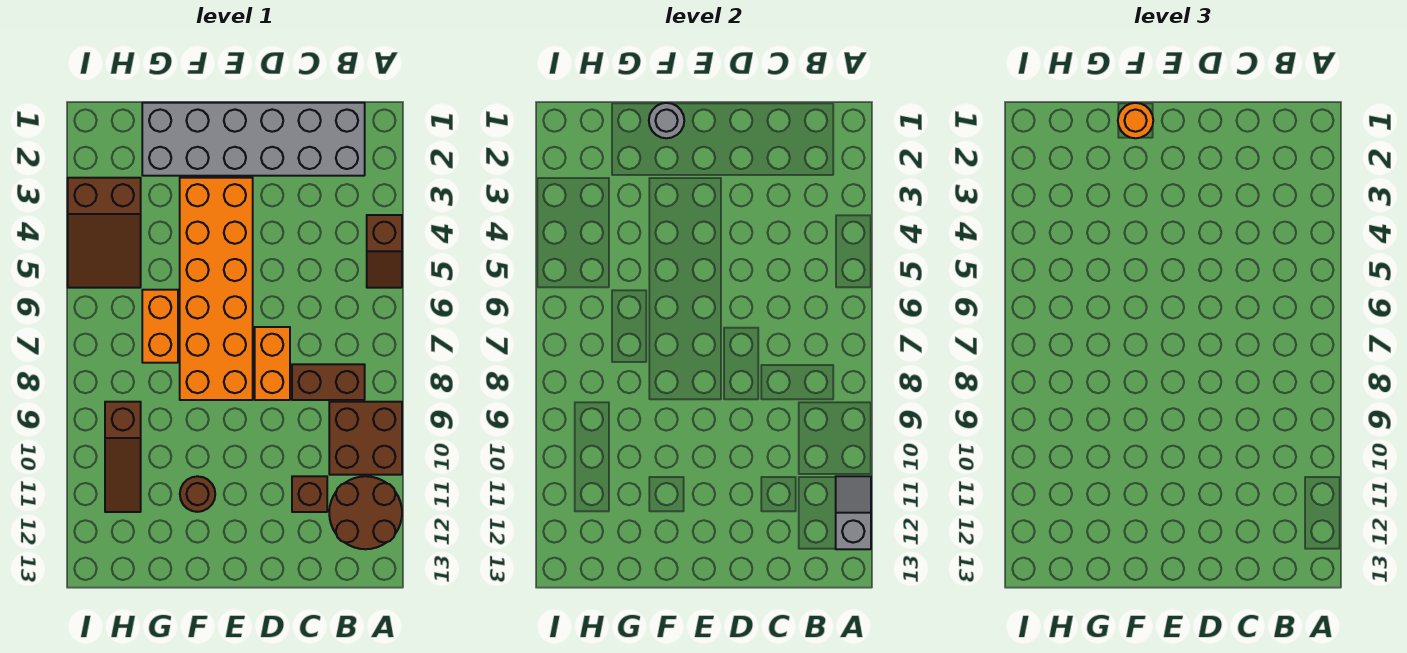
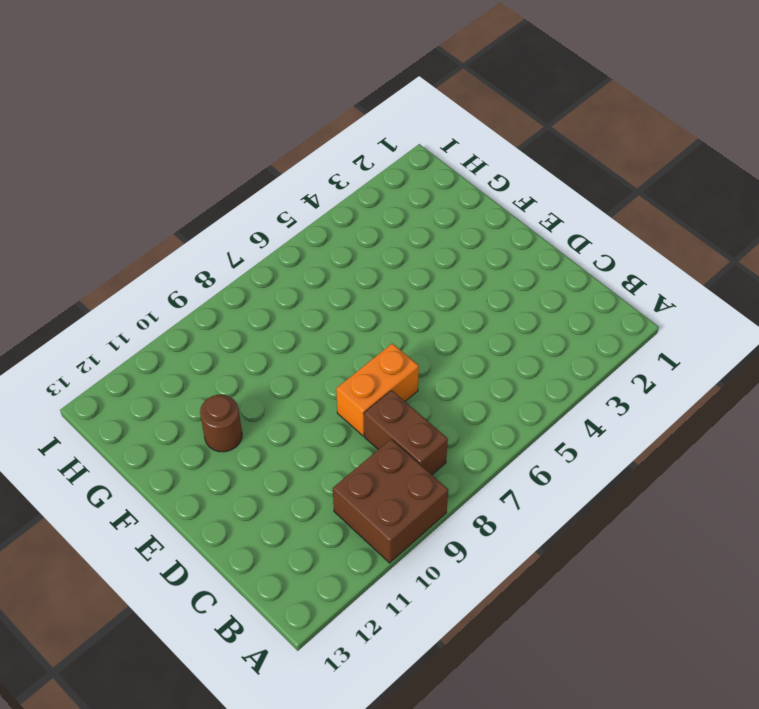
none -> brown 1x2 slope [367,215,402,288]
none -> brown 2x2 round brick [329,476,402,549]
none -> grey 2x6 brick [142,103,365,176]

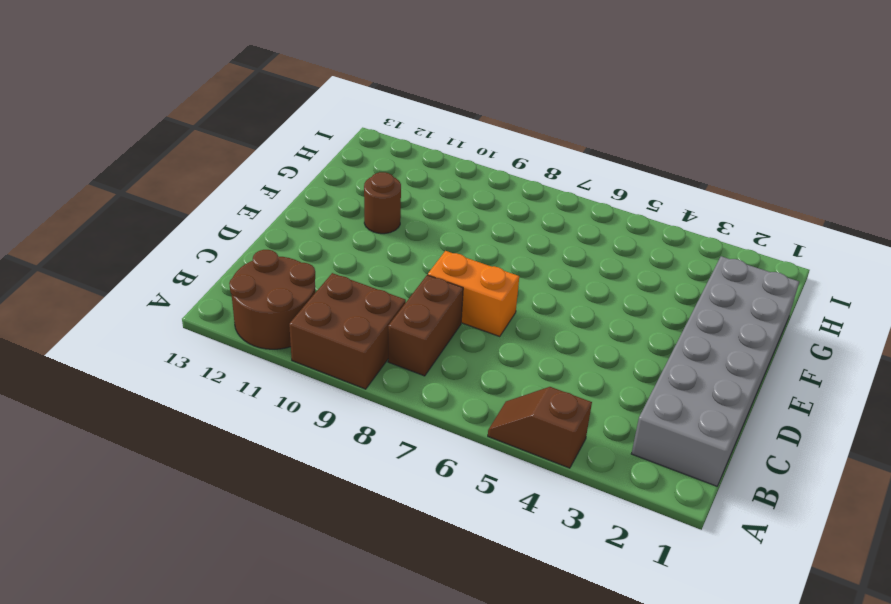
none -> brown 1x1 brick [292,476,327,512]
none -> orange 2x6 brick [180,178,253,400]
none -> orange 1x2 brick [142,290,178,363]

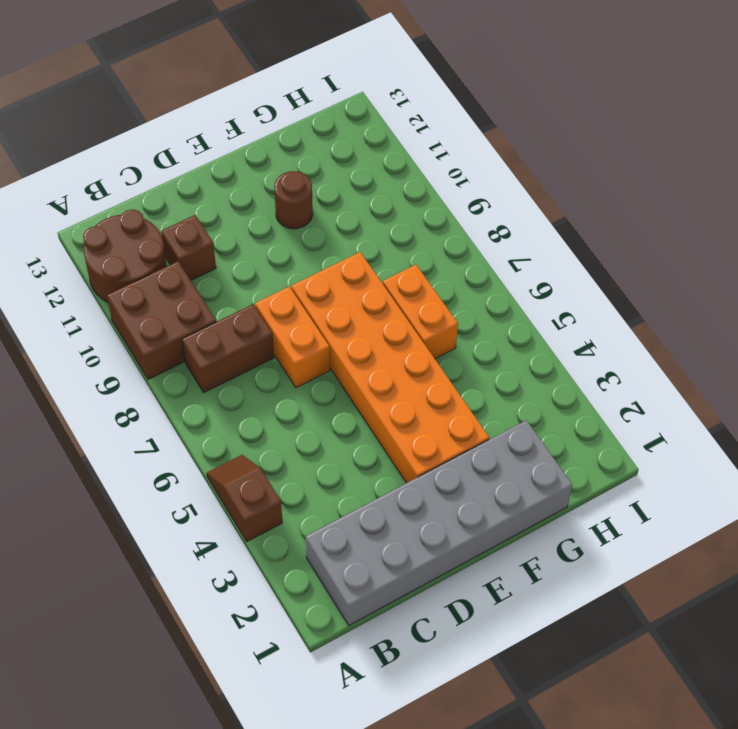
none -> brown 2x3 slope [68,178,141,288]
none -> brown 1x3 slope [105,402,141,512]
none -> grey 1x2 slope [836,476,871,549]

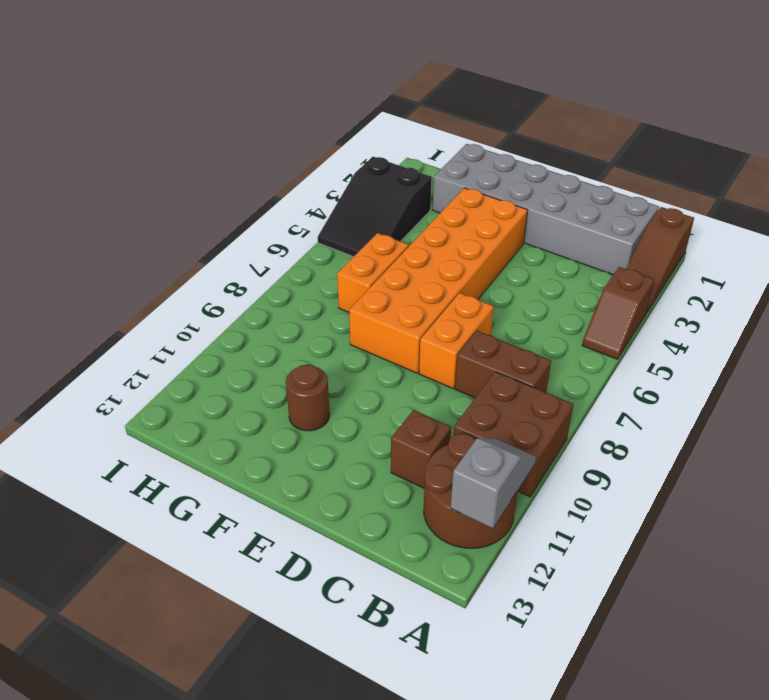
brown 1x3 slope [626,207,694,312] -> brown 1x3 slope moved to [105,402,141,512]
black 2x3 slope [318,157,432,257] -> brown 2x3 slope [68,178,141,288]
none -> grey 1x1 round brick [649,103,684,138]
none -> orange 1x1 round brick [1118,103,1153,138]

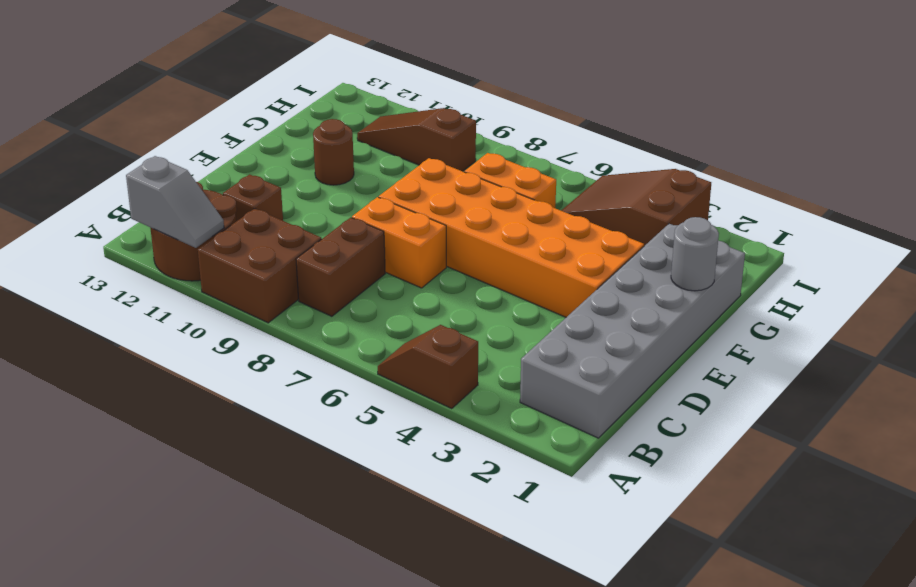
none -> orange 1x1 round brick [1118,103,1153,138]

